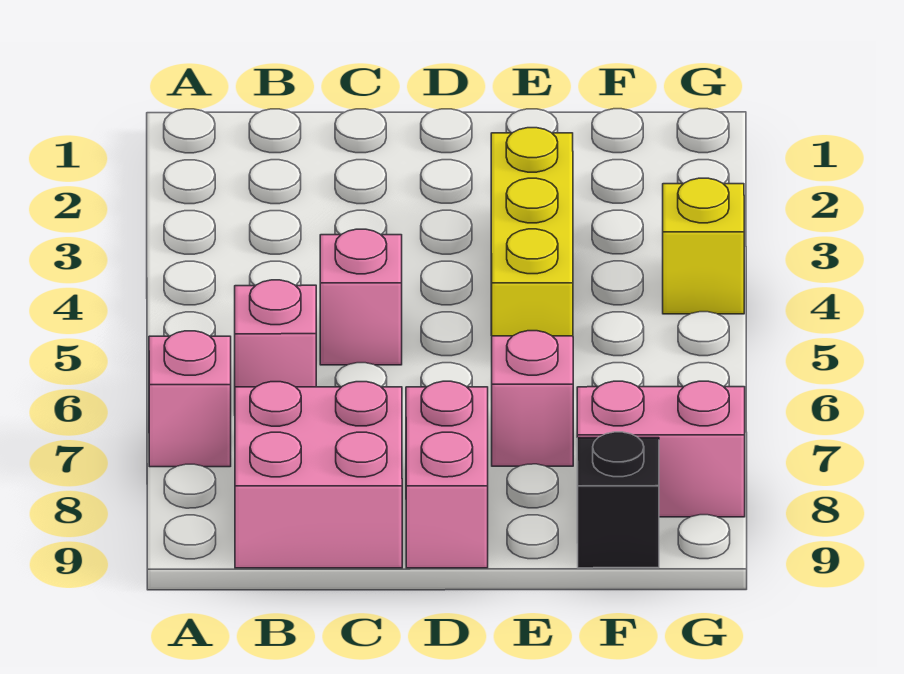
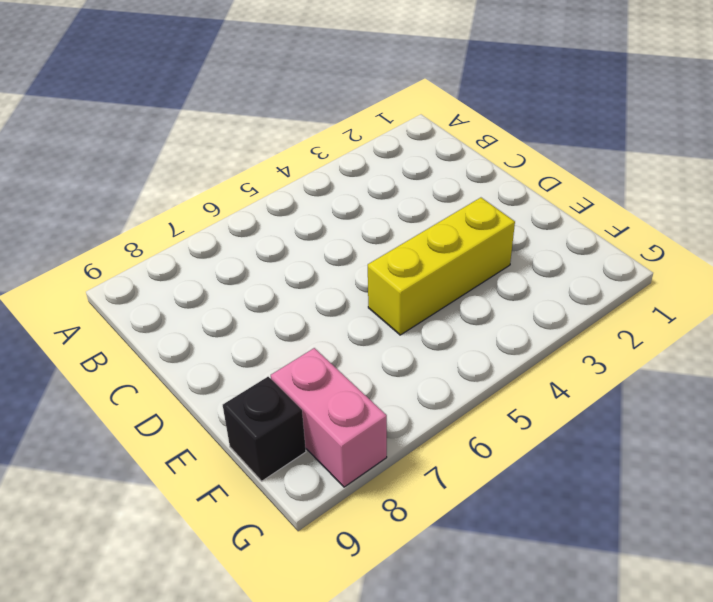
none -> pink 1x1 brick [149,331,231,467]
none -> pink 1x1 brick [235,280,316,387]

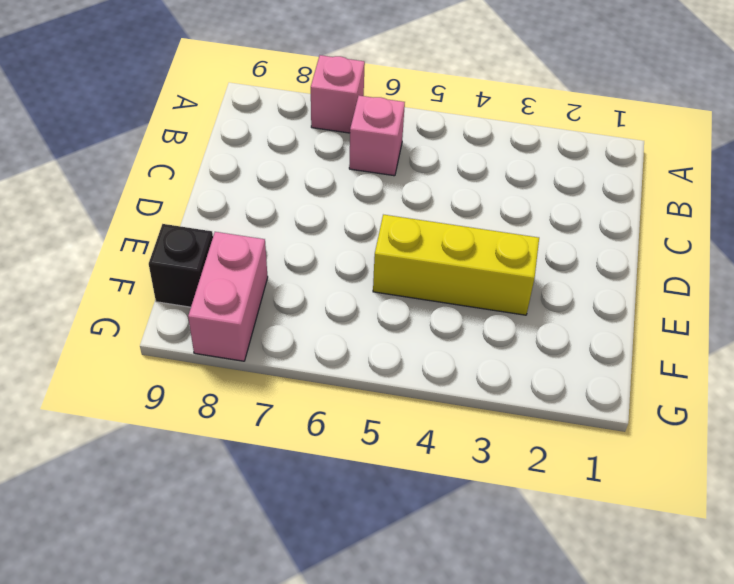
none -> pink 2x2 brick [235,382,402,568]
none -> pink 1x1 brick [320,229,402,365]

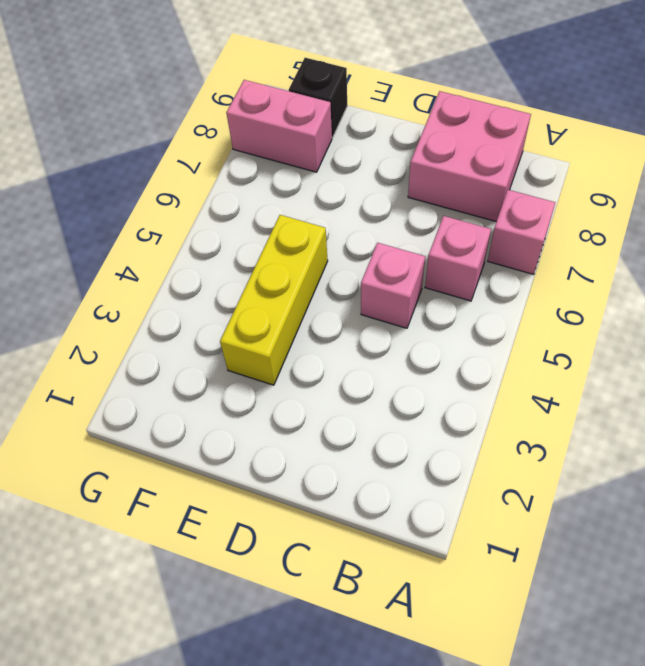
none -> pink 1x2 brick [406,381,488,568]
none -> pink 1x1 brick [492,331,573,466]

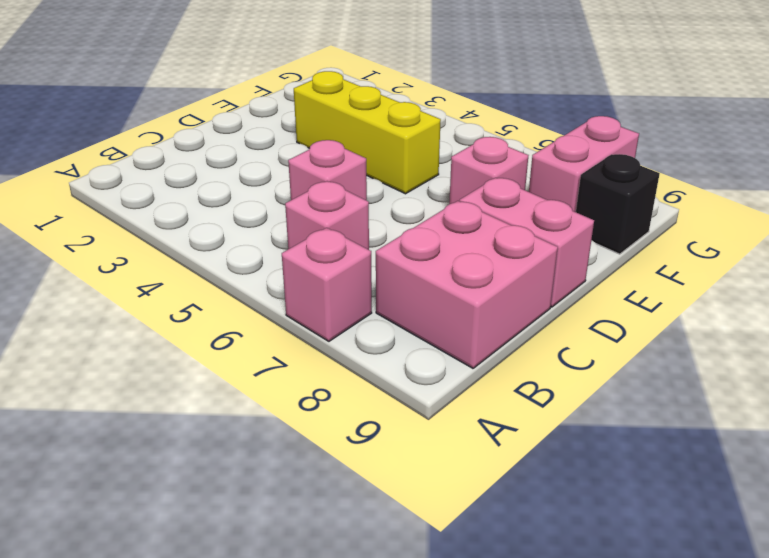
none -> yellow 1x1 brick [663,178,744,314]

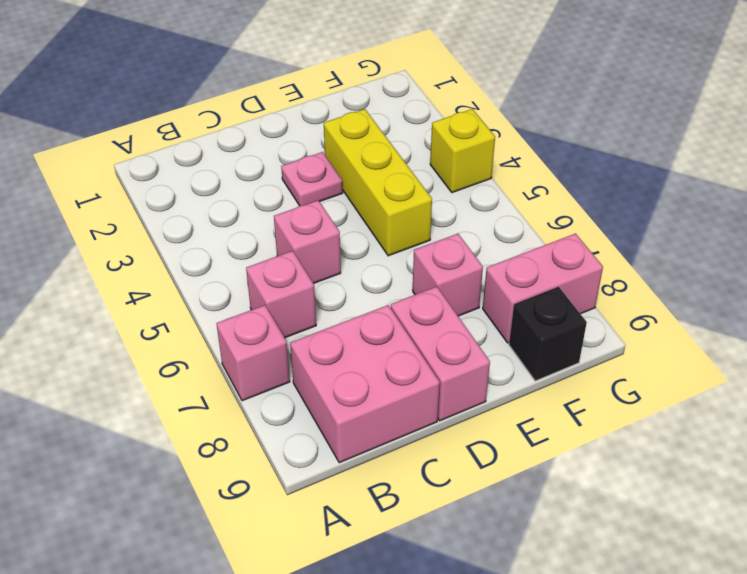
pink 1x1 plate [281,152,343,206] -> none

